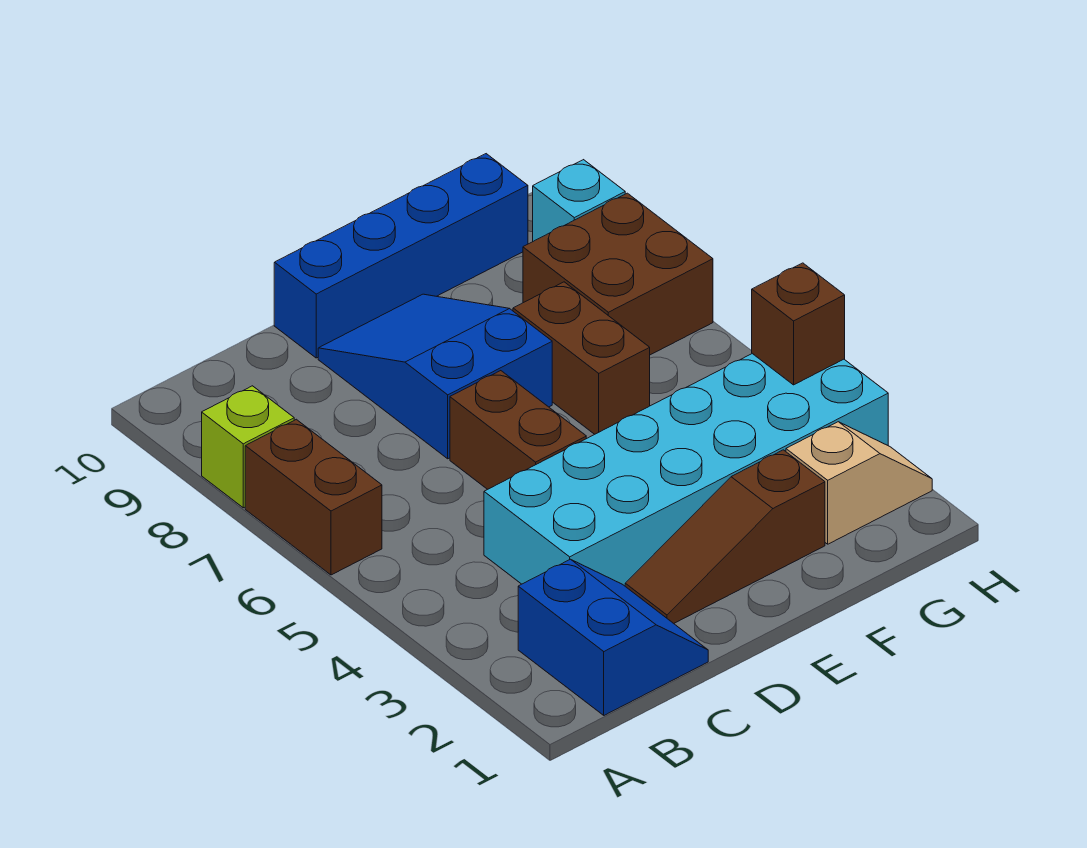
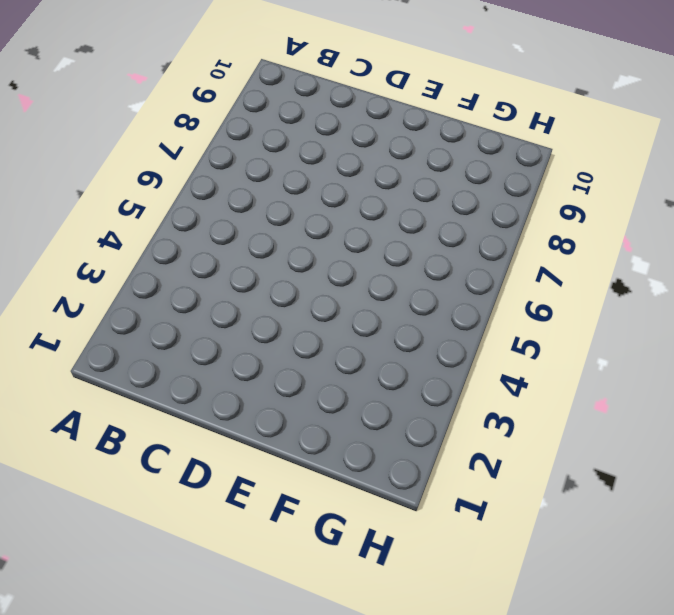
none -> brown 1x2 brick [245,419,382,575]
none -> lime 1x1 brick [202,386,294,508]
none -> blue 2x2 slope [518,559,708,715]

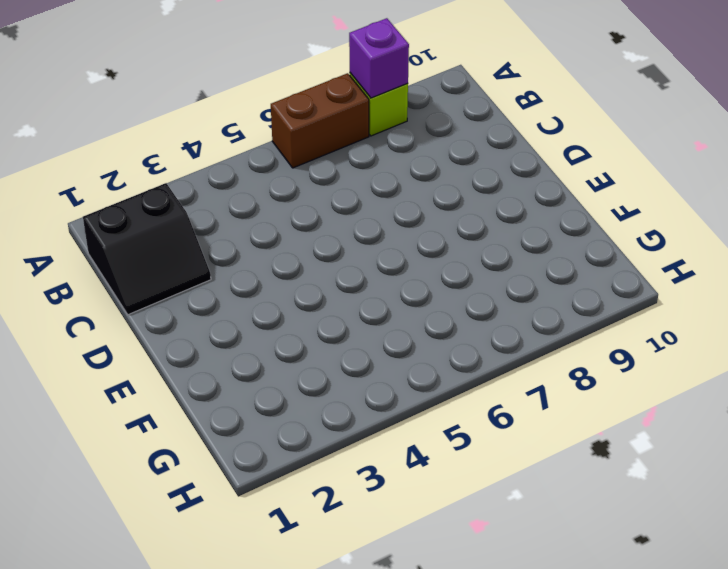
purple 1x1 brick [349,18,409,98] -> none
black 2x2 slope [83,183,211,315] -> blue 2x2 slope [518,559,708,715]
none -> cyan 2x6 brick [484,354,888,586]
none -> brown 1x3 slope [625,450,825,623]
none -> brown 1x2 brick [450,371,586,489]

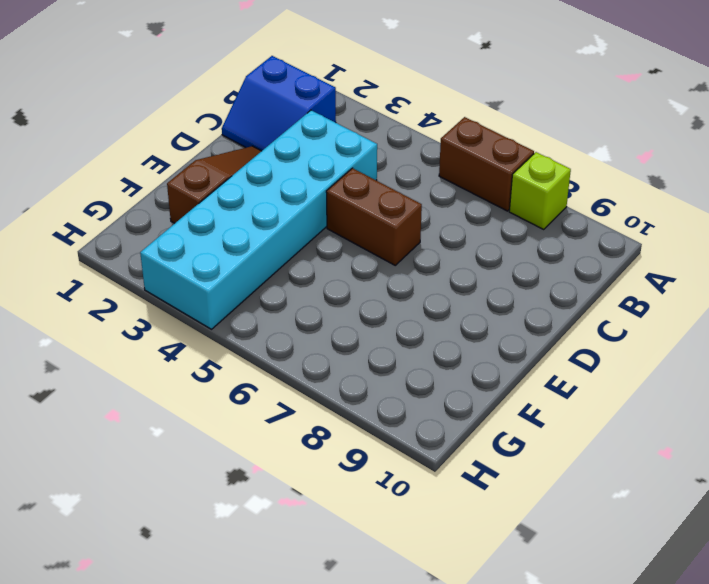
none -> blue 2x3 slope [318,294,552,459]
none -> blue 1x4 brick [274,154,528,358]
none -> brown 1x2 brick [513,282,650,434]

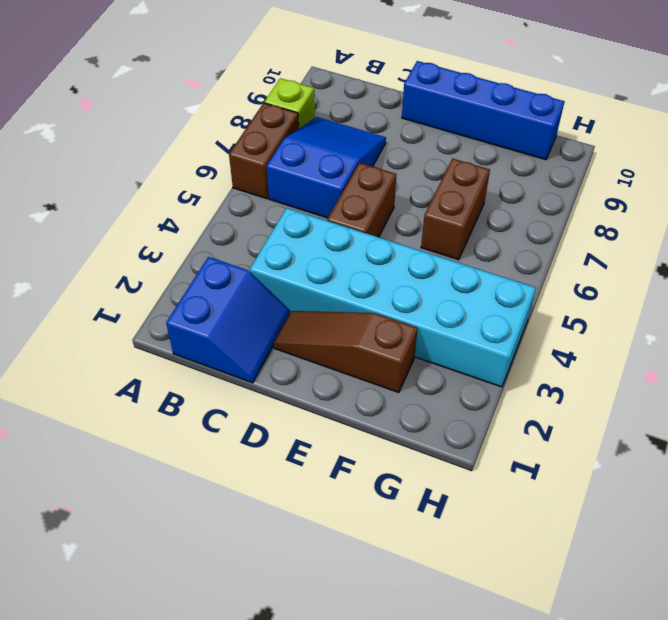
blue 2x3 slope [267,117,386,218] -> blue 2x3 slope moved to [318,294,552,459]
none -> tan 1x2 slope [786,422,932,544]
none -> brown 2x2 brick [523,193,713,355]
none -> cyan 1x1 brick [533,160,625,241]

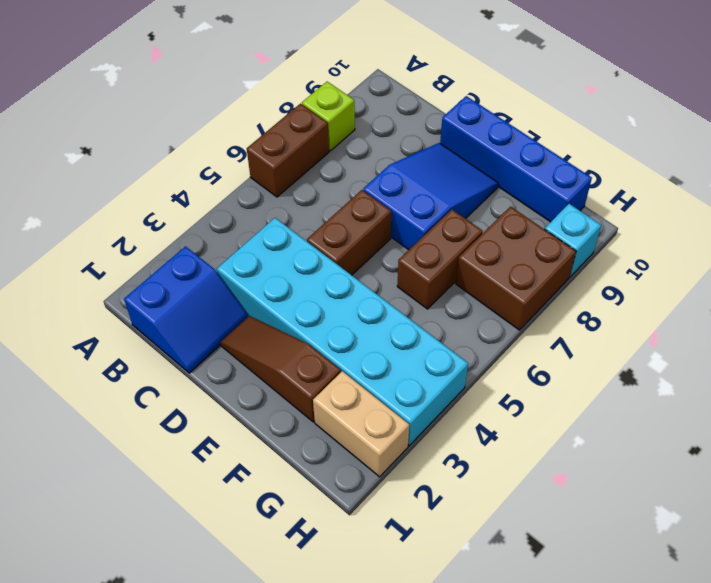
tan 1x2 brick [313,371,409,477] -> tan 1x2 slope [786,422,932,544]
none -> brown 1x1 brick [752,263,845,385]

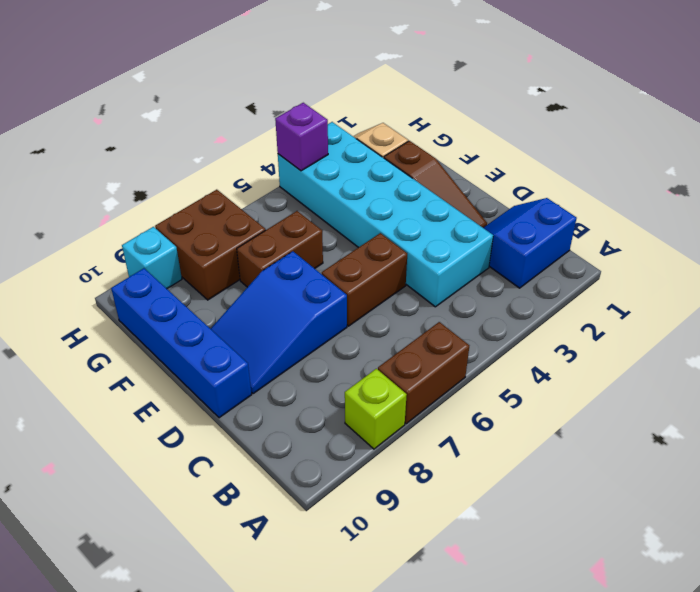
purple 1x1 brick [275,103,328,171] -> brown 1x1 brick [752,263,845,385]

